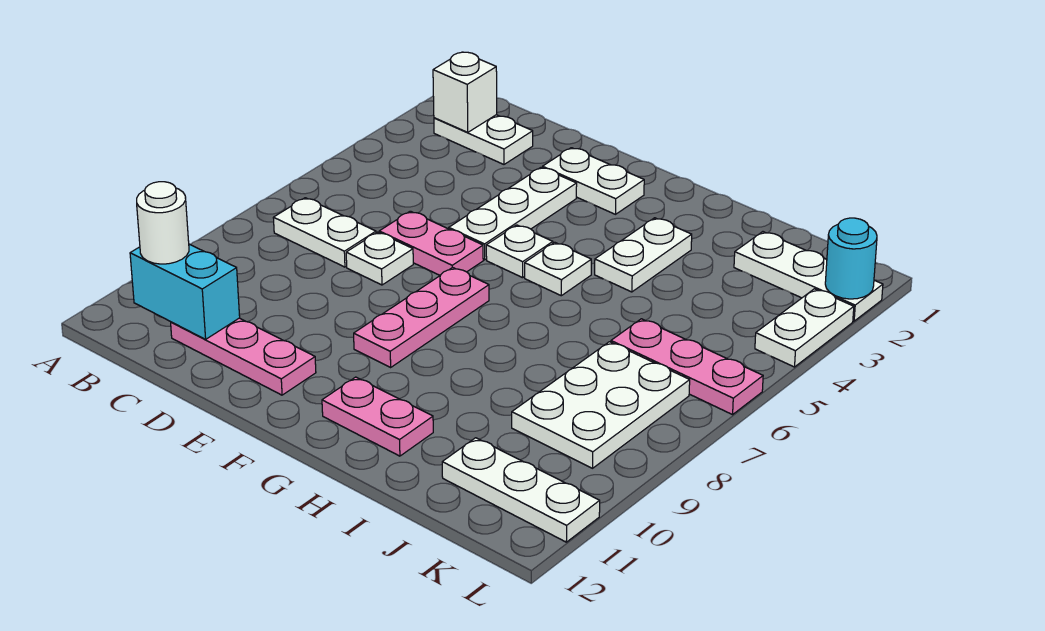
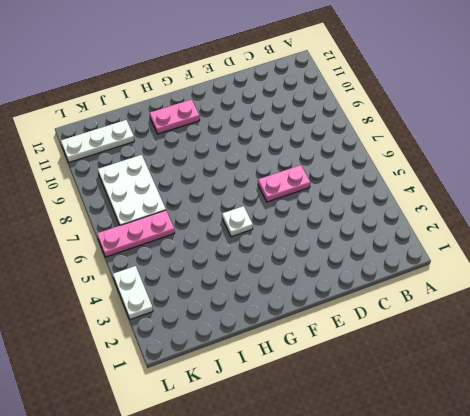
none -> white 1x2 plate [434,115,533,164]
none -> white 1x2 plate [273,198,376,267]
none -> pink 1x3 plate [171,318,316,395]

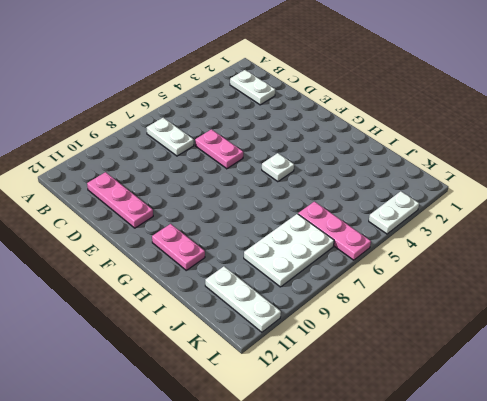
none -> white 1x1 plate [346,232,413,285]
none -> white 1x2 plate [543,148,644,214]
none -> white 1x3 plate [449,167,577,260]

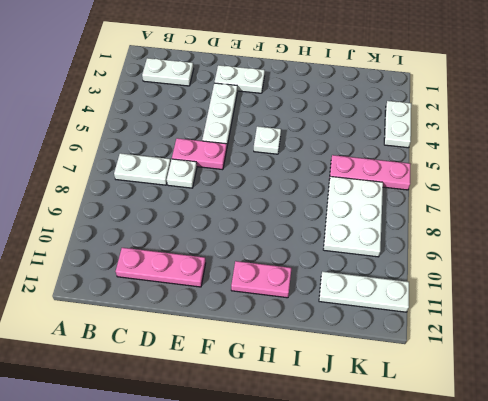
none -> white 1x1 plate [486,225,553,278]
none -> pink 1x3 plate [354,267,489,367]
none -> white 1x2 plate [595,218,692,292]

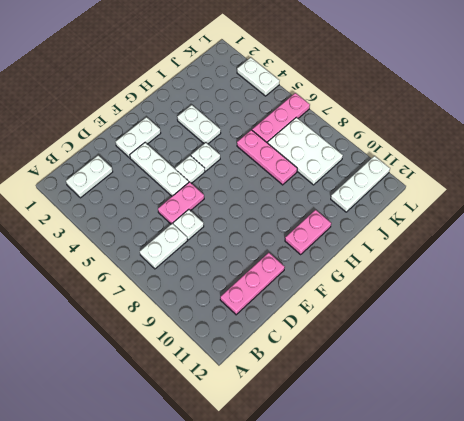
pink 1x3 plate [237,130,297,185] -> pink 1x3 plate moved to [354,267,489,367]
none -> white 1x3 plate [734,232,883,321]
none -> white 1x1 brick [433,52,497,132]
none -> cyan 1x2 brick [130,244,240,339]

